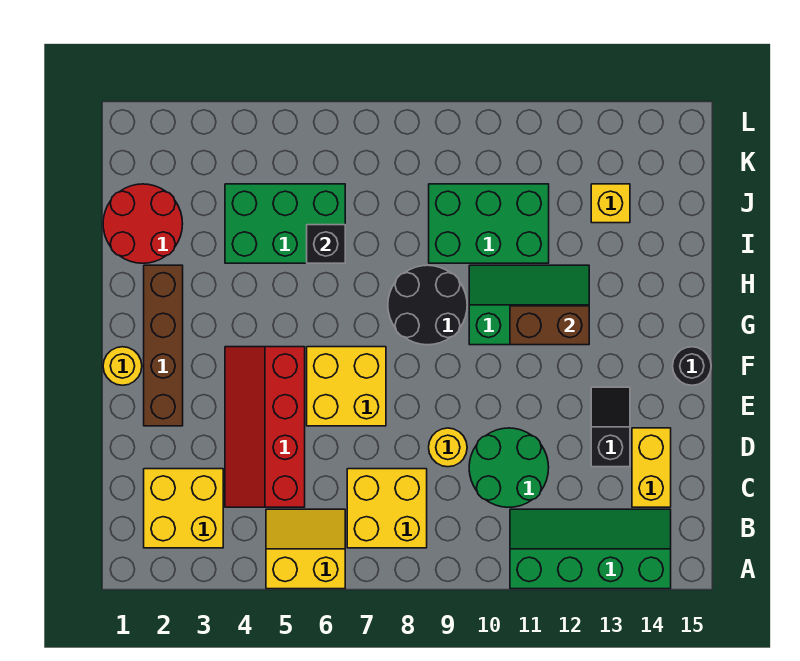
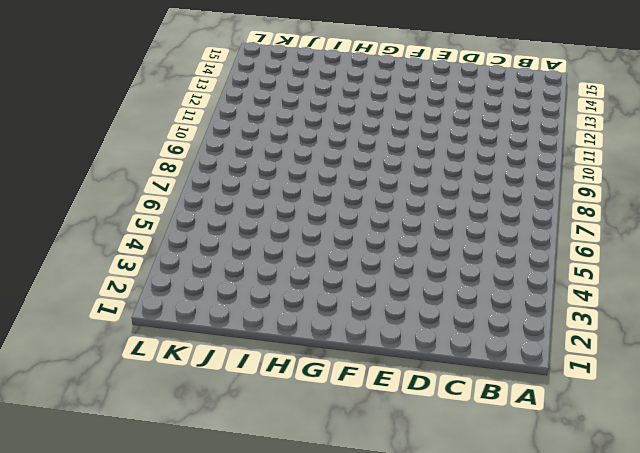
none -> yellow 2x2 slope [266,509,345,589]
none -> green 2x4 slope [510,509,671,589]
none -> yellow 2x2 brick [144,469,223,548]

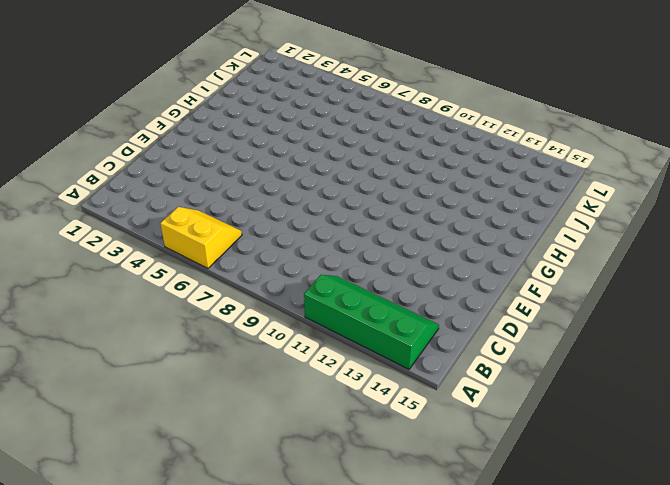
none -> yellow 2x2 brick [144,469,223,548]
none -> yellow 2x2 brick [347,469,427,548]
none -> red 2x4 slope [225,347,305,507]

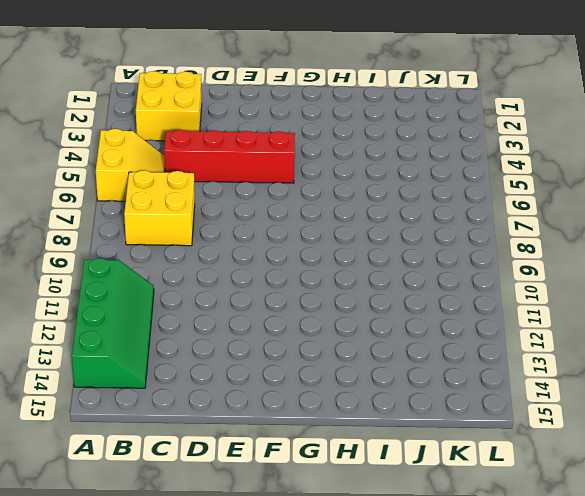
none -> green 2x2 round brick [469,428,549,507]
none -> yellow 1x2 brick [632,428,671,507]
none -> yellow 1x1 round brick [429,428,467,467]

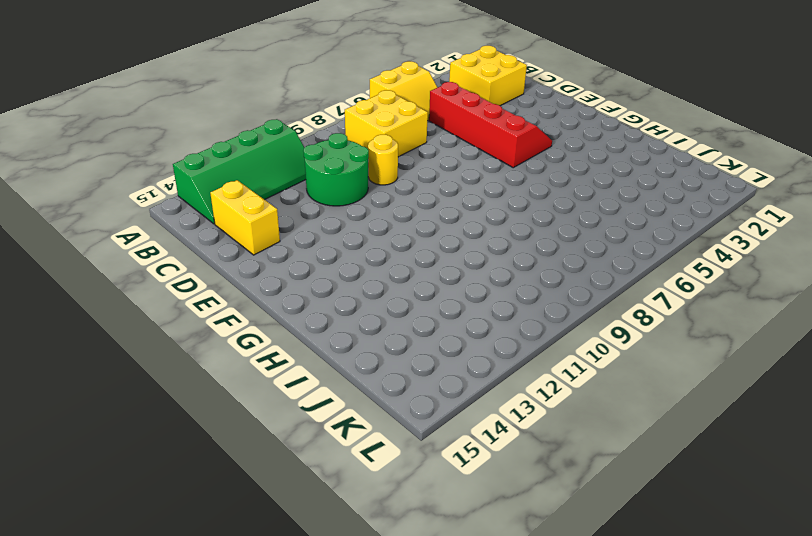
none -> black 1x2 slope [591,387,630,467]
none -> brown 1x4 brick [144,265,183,426]
none -> yellow 2x2 brick [307,347,386,426]

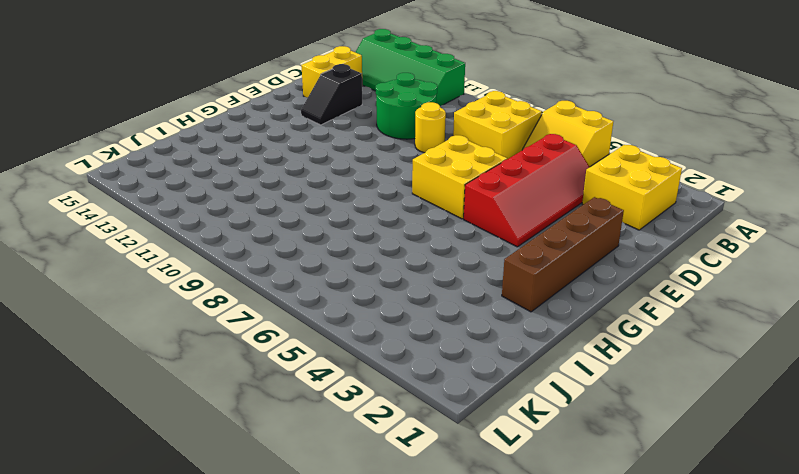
none -> yellow 1x1 round brick [103,347,142,385]
none -> black 1x1 round brick [673,347,711,385]
none -> black 2x2 round brick [388,265,467,345]

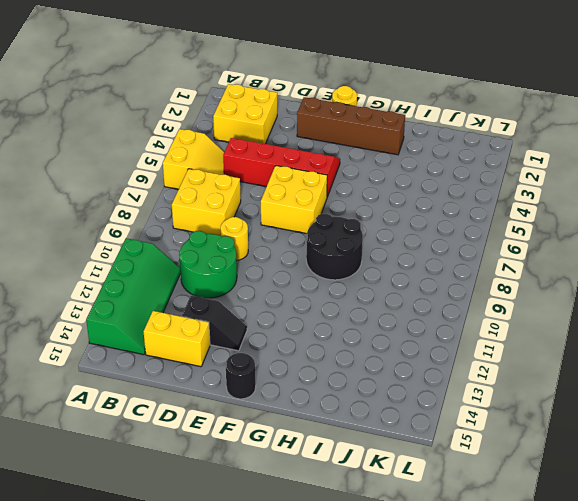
none -> green 2x3 slope [469,265,589,345]
none -> red 2x2 round brick [103,184,183,263]
none -> green 2x3 brick [225,184,345,263]

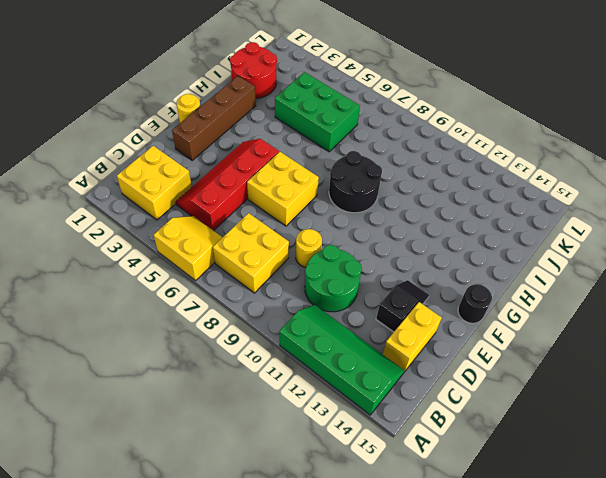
none -> green 2x3 slope [469,265,589,345]
none -> green 2x3 brick [429,184,549,263]
none -> yellow 1x1 brick [591,184,630,223]

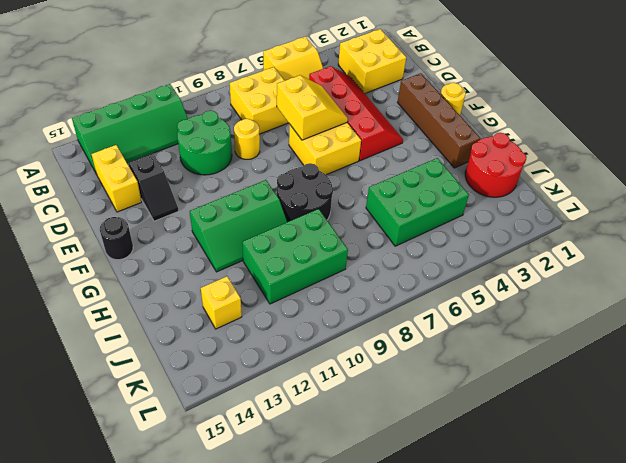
yellow 2x2 slope [277,75,348,140] -> none
none -> brown 1x2 brick [510,306,589,345]
none -> black 1x1 brick [307,225,345,263]

